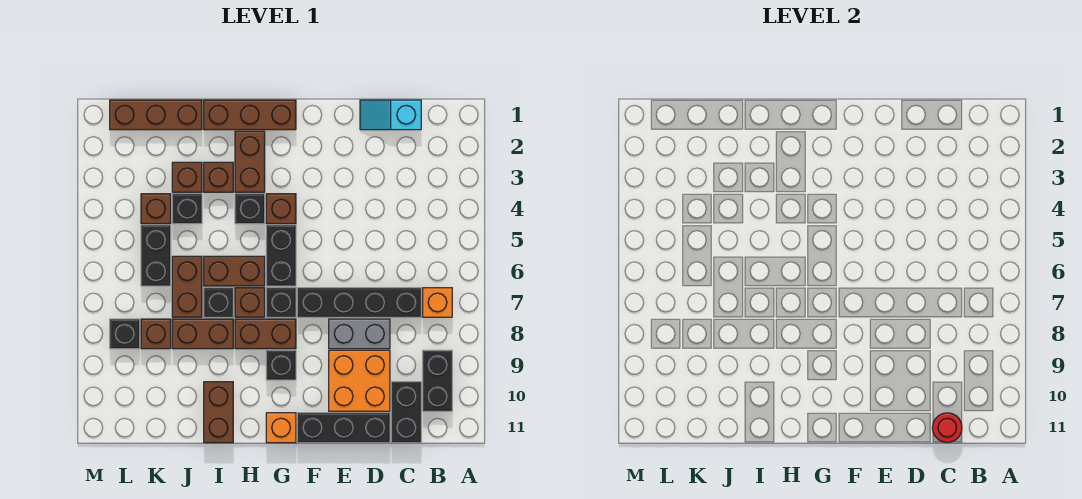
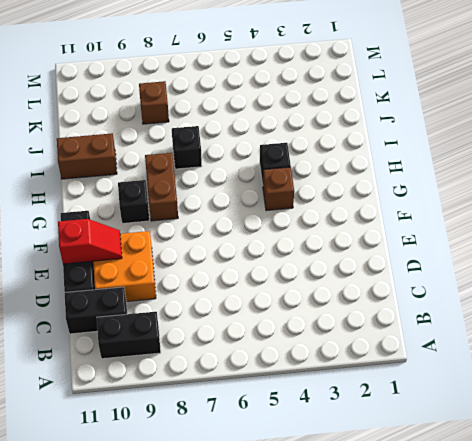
red 1x2 slope [58,219,122,264] -> none
none -> orange 1x1 brick [423,288,452,317]
none -> cyan 1x2 slope [360,100,421,130]
none -> black 1x4 brick [297,288,421,317]
none -> grey 1x2 brick [329,319,390,349]

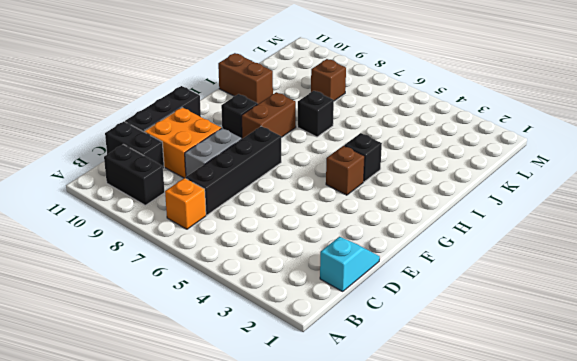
none -> brown 1x3 brick [204,100,296,130]
none -> black 1x2 brick [266,225,296,286]
none -> black 1x1 brick [266,288,296,317]
none -> orange 1x1 brick [266,413,296,443]

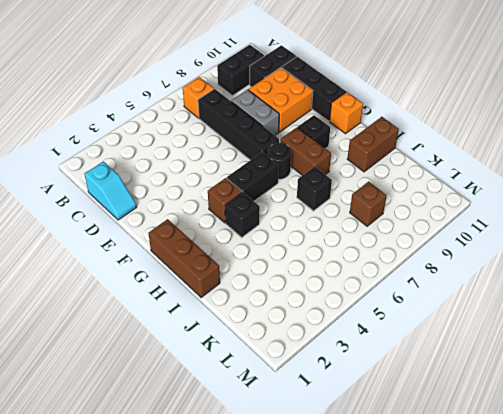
black 1x1 round brick [268,143,291,179] -> black 1x1 brick [266,288,296,317]
none -> brown 1x2 brick [235,131,265,192]
none -> brown 1x2 brick [204,256,265,286]
none -> brown 1x1 brick [235,288,265,317]
none -> brown 1x1 brick [204,162,233,192]

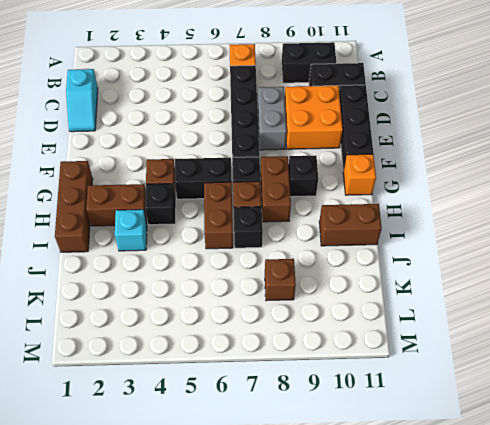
cyan 1x1 brick [115,210,147,251] -> brown 1x1 brick [204,162,233,192]
none -> brown 1x2 brick [172,319,233,349]
none -> brown 1x3 brick [110,100,202,130]
none -> brown 1x1 brick [172,162,202,192]
none -> black 1x1 brick [172,194,202,224]

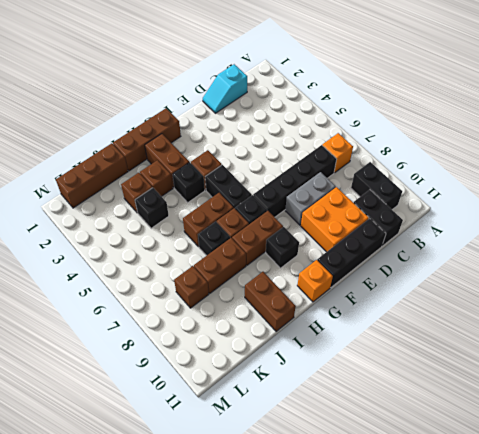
none -> brown 1x2 brick [172,256,202,317]
none -> brown 1x1 brick [141,194,171,224]
none -> black 1x2 brick [141,225,171,286]
none -> black 1x1 brick [110,319,140,349]

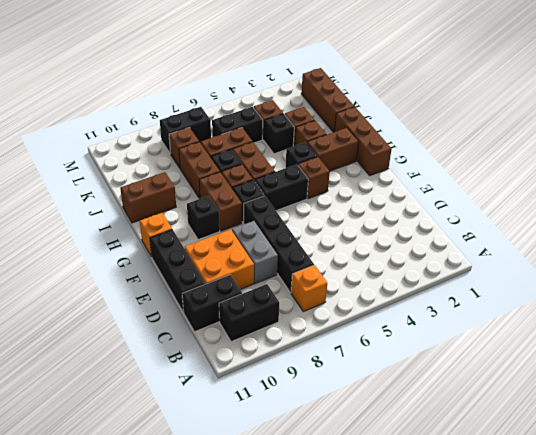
black 1x2 brick [160,107,211,154] -> black 1x1 brick [110,319,140,349]
none -> cyan 1x2 slope [360,100,421,130]
none -> red 1x1 round brick [932,413,962,443]

